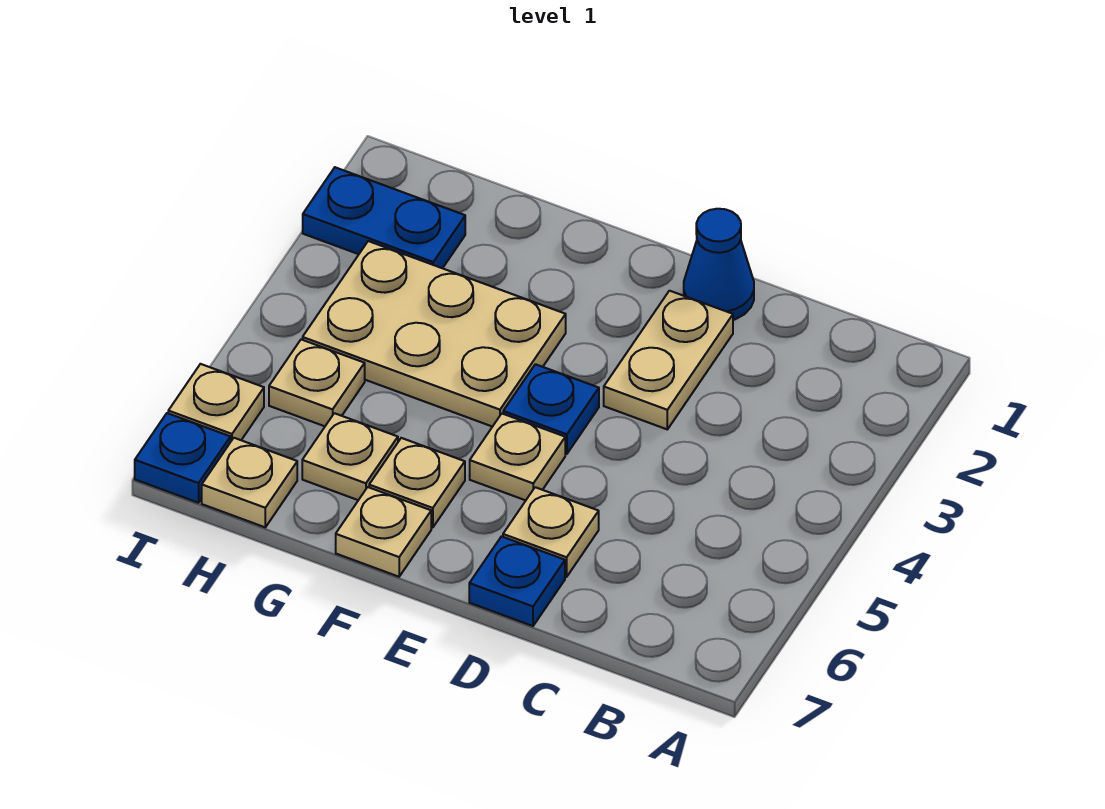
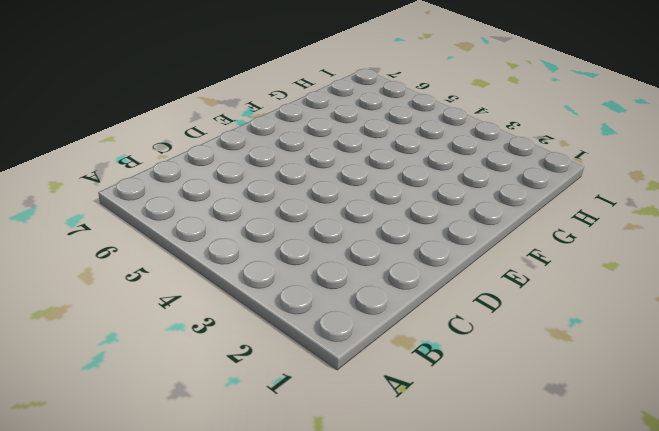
none -> blue 1x1 cone [684,209,754,320]
none -> tan 1x2 plate [604,291,733,429]
none -> tan 1x1 plate [503,487,599,577]

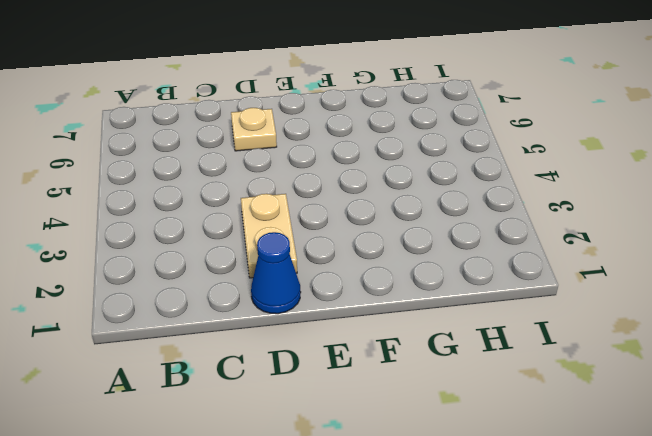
none -> blue 1x1 plate [469,536,565,626]
none -> blue 1x1 plate [503,364,599,454]
none -> tan 1x1 plate [470,414,565,500]

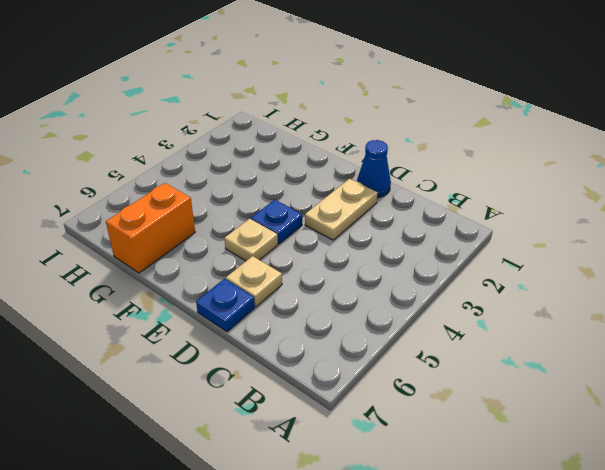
orange 1x2 brick [106,183,195,273] -> tan 1x1 plate [302,413,398,500]
none -> tan 2x3 plate [303,241,566,427]
none -> tan 1x1 plate [369,438,465,528]
none -> tan 1x1 plate [336,487,431,577]

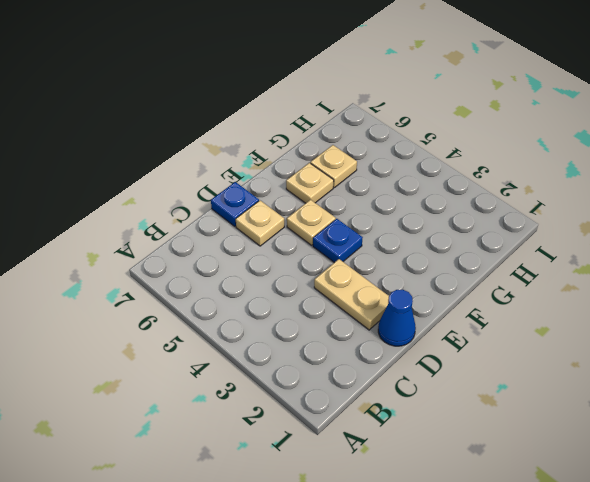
none -> tan 2x3 plate [303,241,566,427]
none -> tan 1x1 plate [336,487,431,577]
none -> blue 1x2 plate [303,167,465,268]

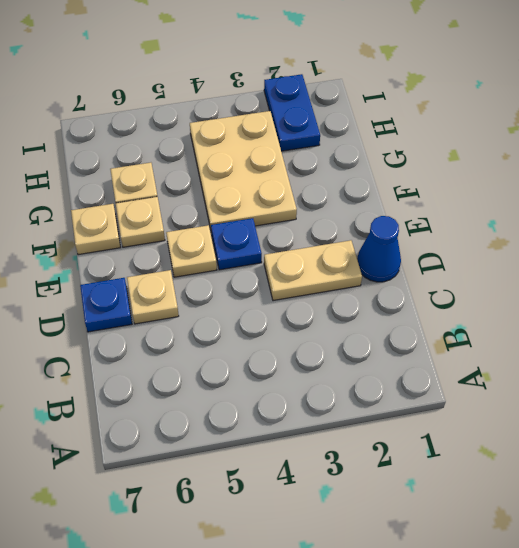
none -> tan 1x1 plate [269,339,365,426]
none -> tan 1x1 plate [202,438,297,527]
none -> tan 1x1 plate [168,364,264,441]

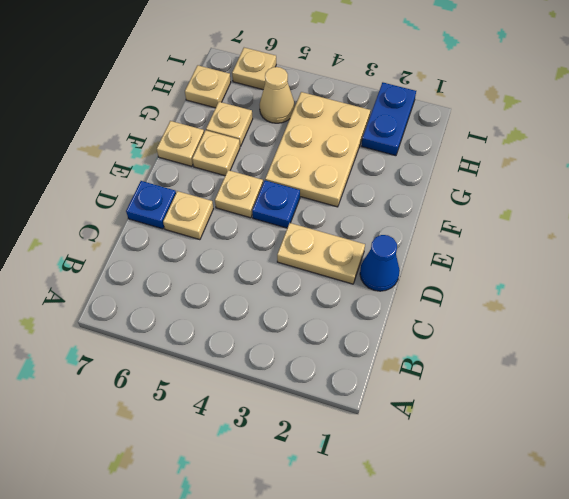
tan 1x1 cone [260,67,295,123] -> tan 1x1 plate [269,339,365,426]
none -> blue 1x1 plate [135,413,231,503]

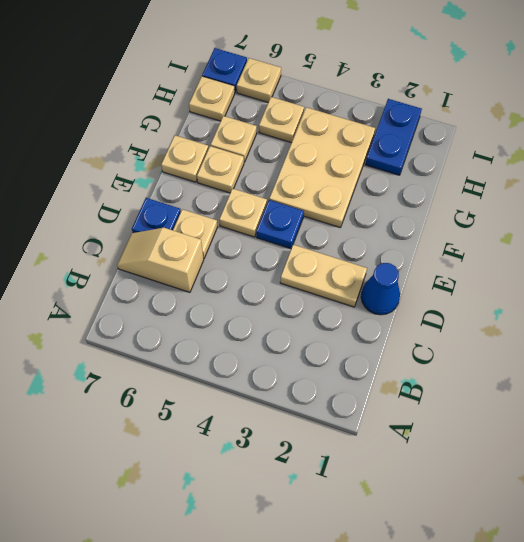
tan 1x2 slope [117,228,204,292] -> none

